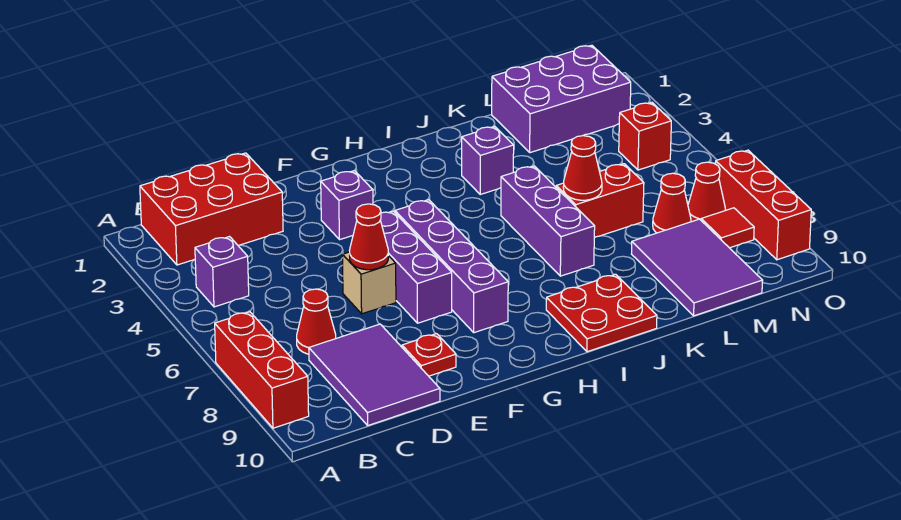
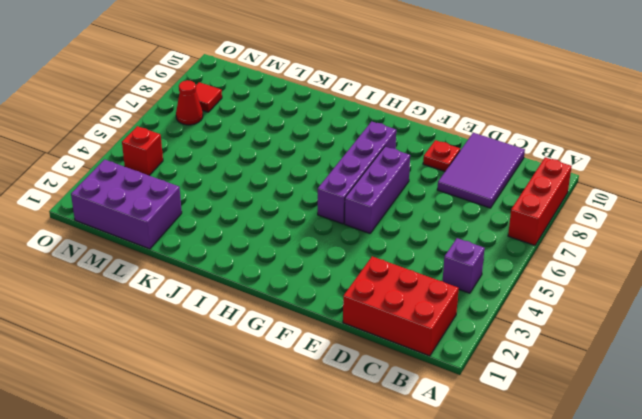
none -> red 1x1 cone [297,289,336,354]
none -> tan 1x1 brick [342,252,396,314]
none -> purple 1x1 brick [321,171,373,240]

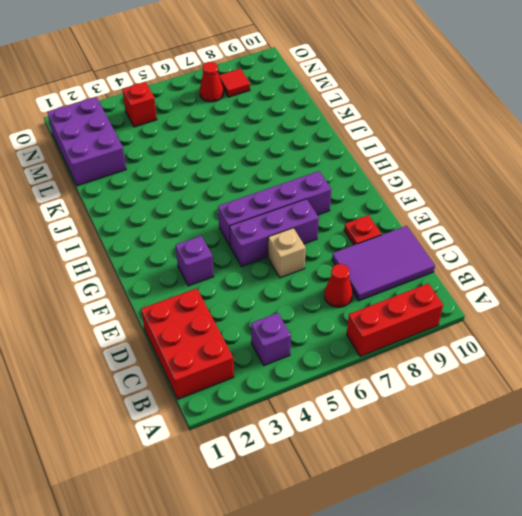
none -> red 2x2 plate [546,274,657,352]
none -> purple 1x1 brick [462,126,514,194]
none -> purple 1x3 brick [501,166,595,276]

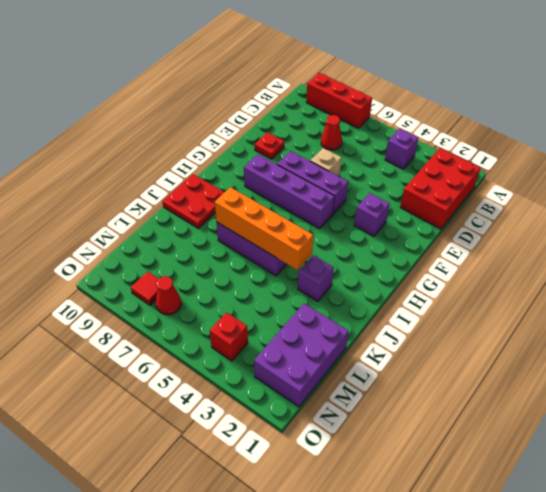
orange 1x4 brick [215,187,313,270] -> none
none -> purple 2x3 tile [309,324,440,425]
none -> red 1x2 brick [556,164,644,238]
none -> purple 2x3 tile [632,219,763,316]

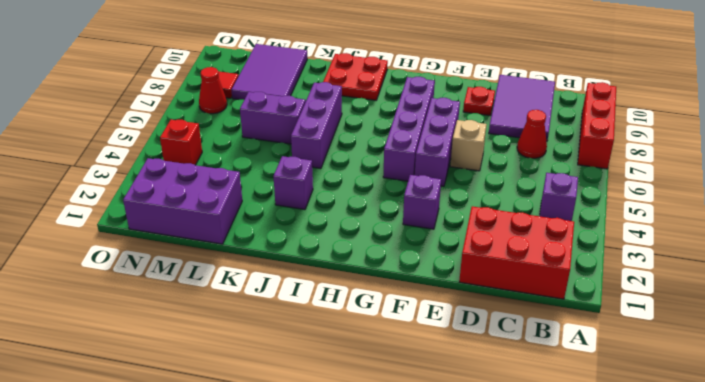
purple 1x2 brick [240,92,305,144] -> red 1x2 brick [556,164,644,238]
none -> red 1x1 cone [653,173,691,233]
none -> red 1x3 brick [715,150,811,260]
none -> red 1x1 cone [350,204,388,270]

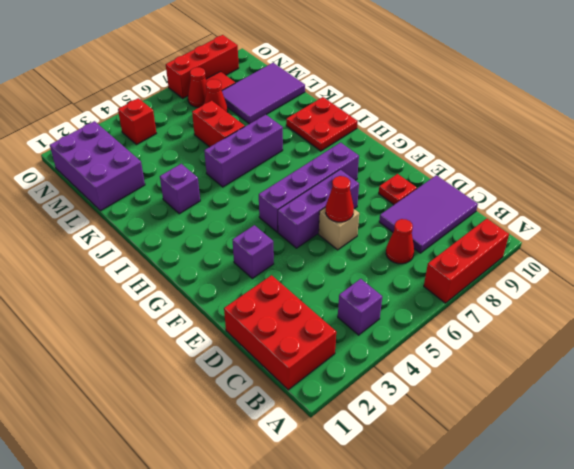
none -> red 1x1 cone [563,136,602,200]

